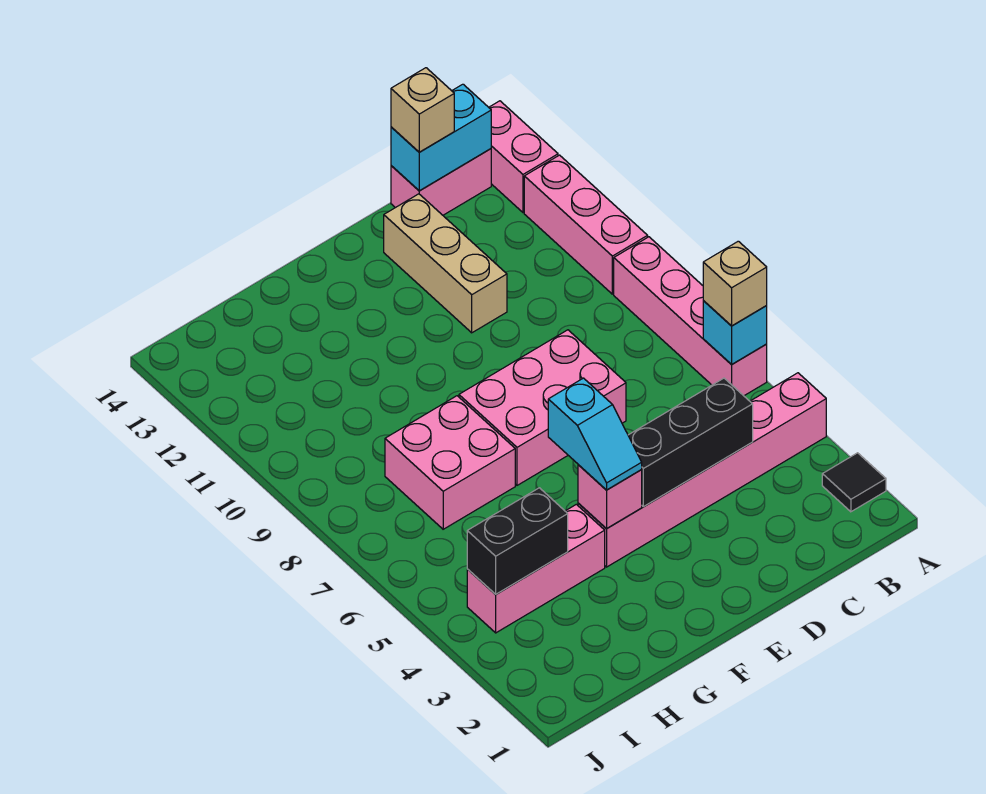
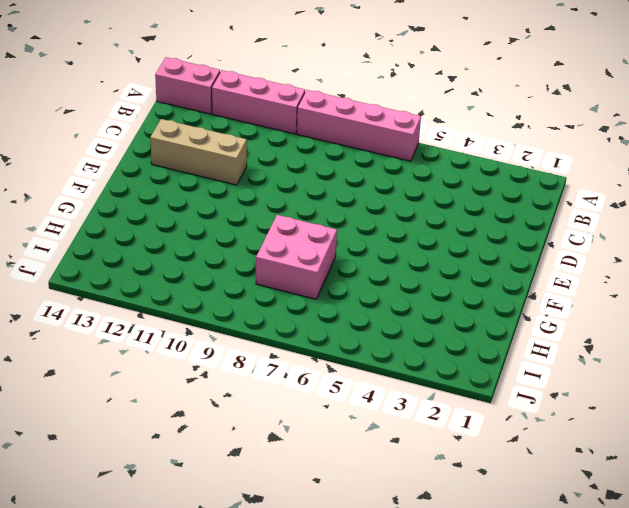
none -> black 1x1 tile [822,453,886,512]
none -> pink 1x6 brick [578,373,826,567]
none -> pink 1x2 brick [391,149,491,215]

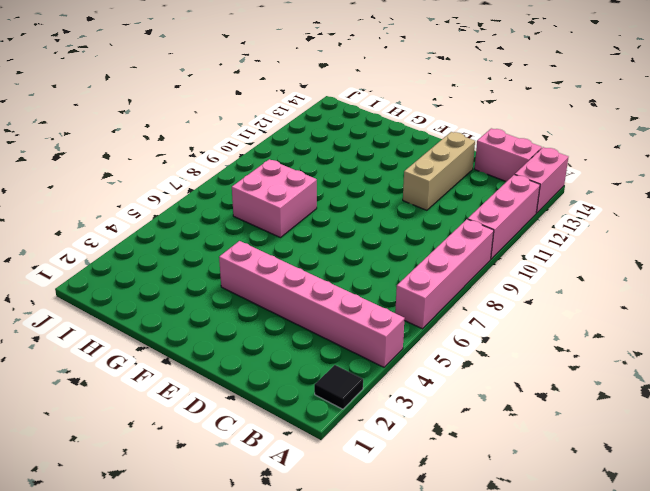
none -> pink 2x3 brick [459,330,626,485]
none -> pink 1x3 brick [467,504,605,633]
none -> cyan 1x1 brick [703,301,767,365]

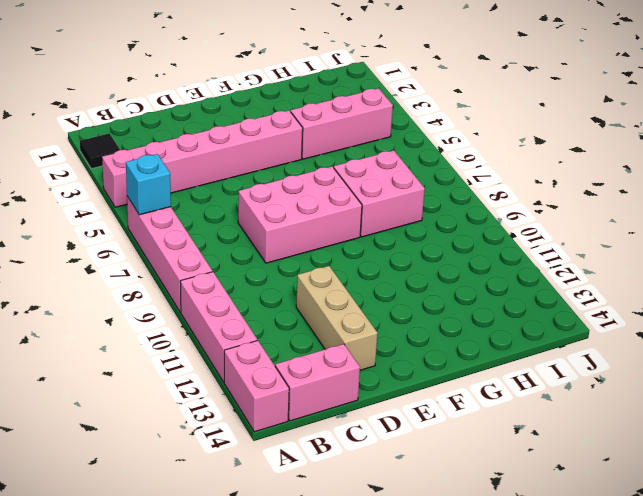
none -> cyan 1x2 brick [391,84,491,191]
none -> black 1x3 brick [628,378,753,507]
none -> pink 1x1 brick [578,465,642,529]

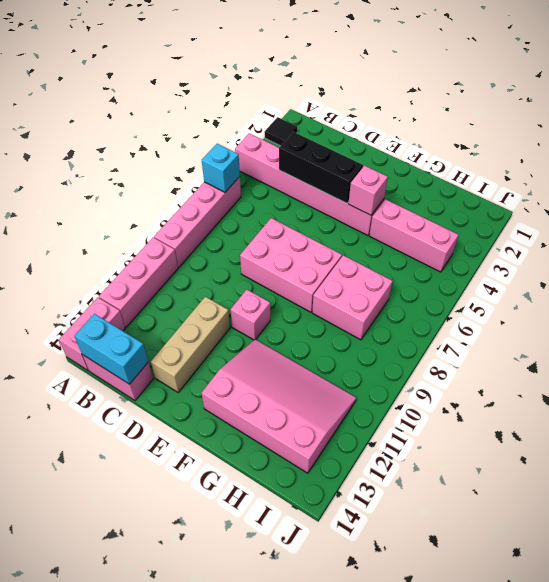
pink 1x1 brick [231,290,270,340] -> none
pink 3x4 slope [201,339,356,473] -> none
none -> black 1x2 brick [467,488,568,594]
none -> tan 1x1 brick [703,241,767,326]
none -> tan 1x1 brick [391,68,454,152]

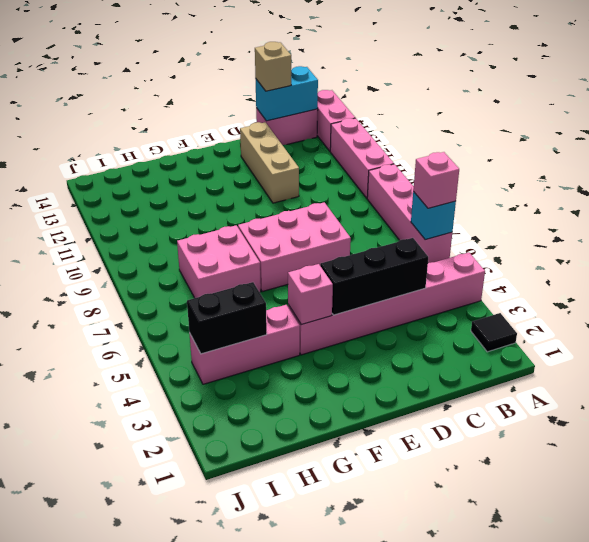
pink 1x1 brick [413,152,459,208] -> tan 1x1 brick [703,241,767,326]
none -> cyan 1x2 slope [548,378,642,490]

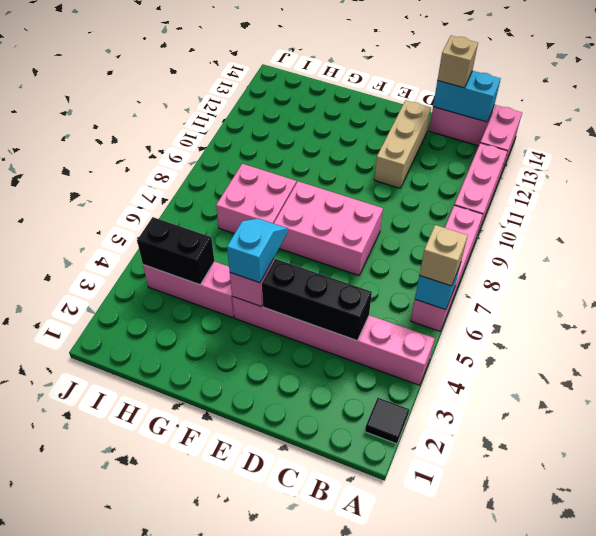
cyan 1x2 slope [227,219,288,283] -> cyan 1x2 slope turned to [548,378,642,490]

